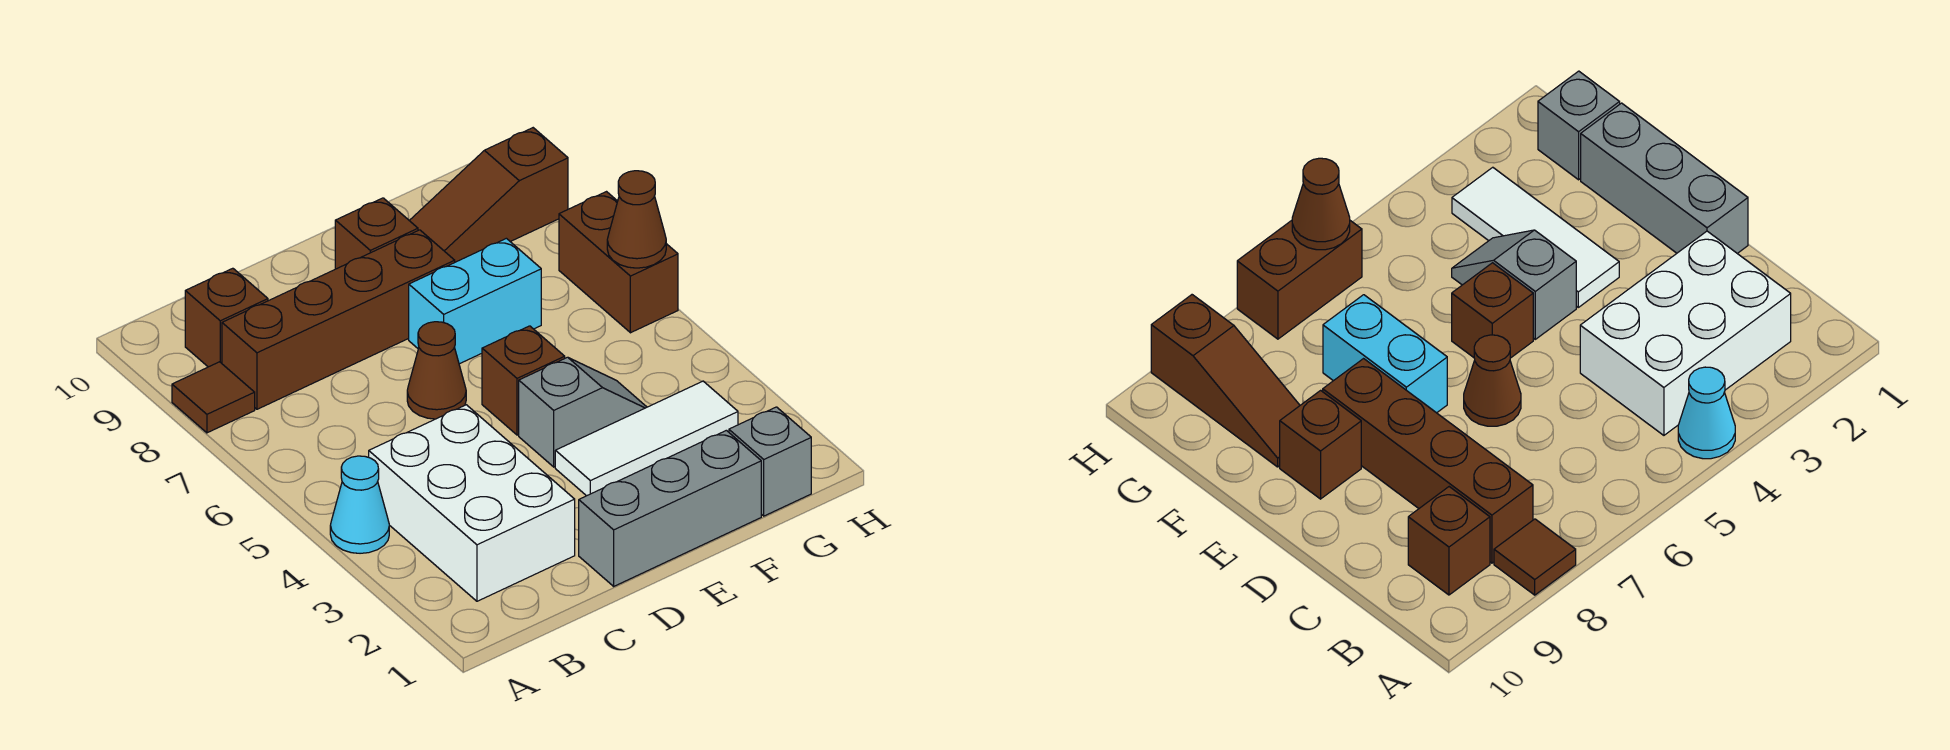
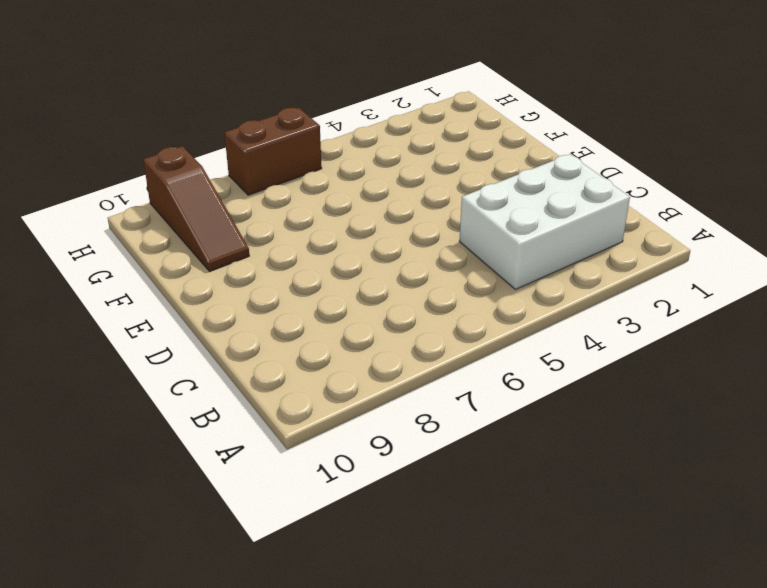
none -> cyan 1x1 cone [330,456,389,553]
none -> brown 1x1 tile [172,362,255,433]
none -> brown 1x4 brick [222,230,455,409]

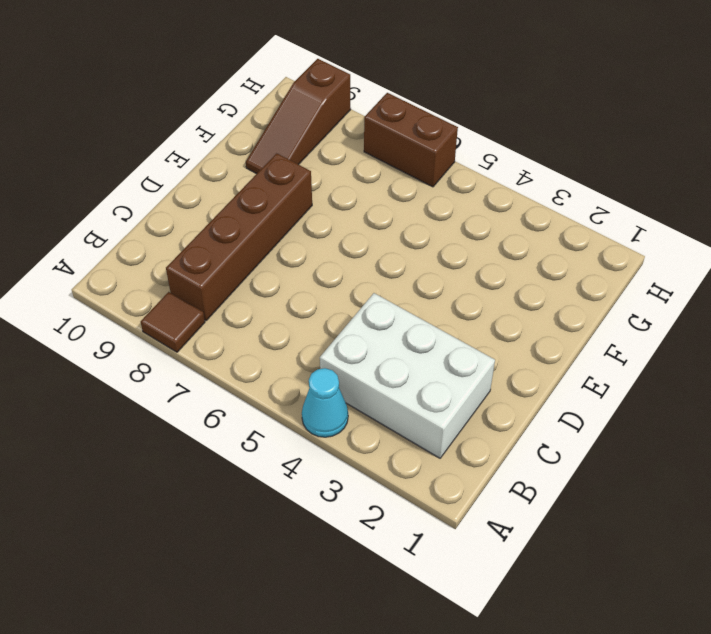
none -> brown 1x1 brick [185,268,268,367]
none -> grey 1x3 brick [579,430,761,586]
none -> brown 1x1 cone [407,322,466,419]

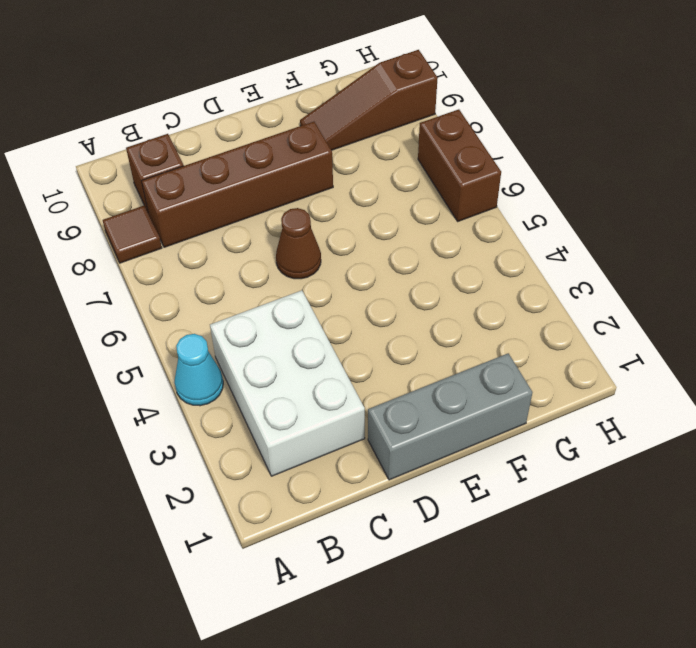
none -> white 1x3 tile [555,381,738,496]
none -> grey 1x2 slope [519,357,647,467]
none -> brown 1x1 brick [482,326,565,435]

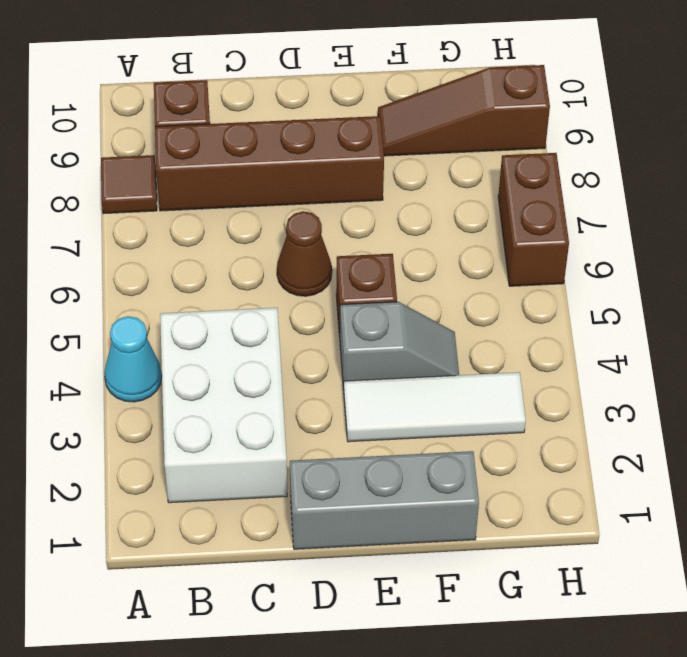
none -> cyan 1x2 brick [409,238,541,364]
none -> brown 1x1 brick [335,198,418,269]
none -> grey 1x1 brick [729,407,811,516]

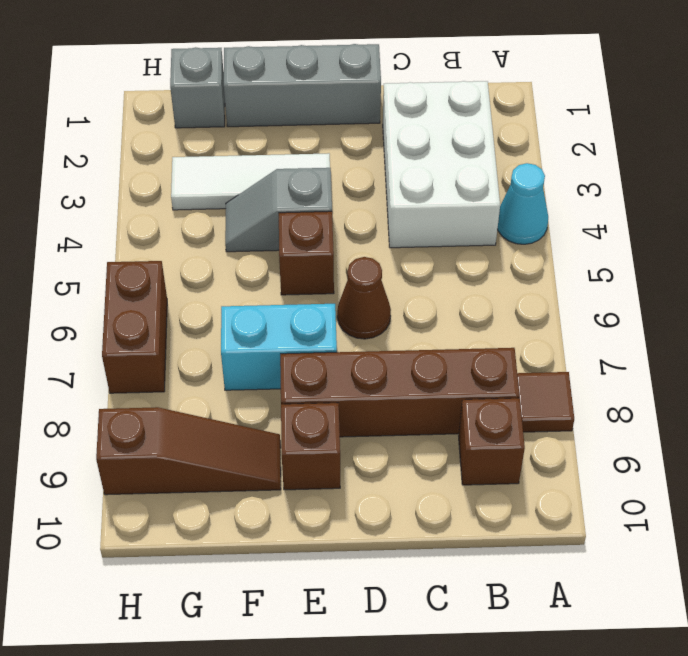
none -> brown 1x1 cone [607,171,666,268]

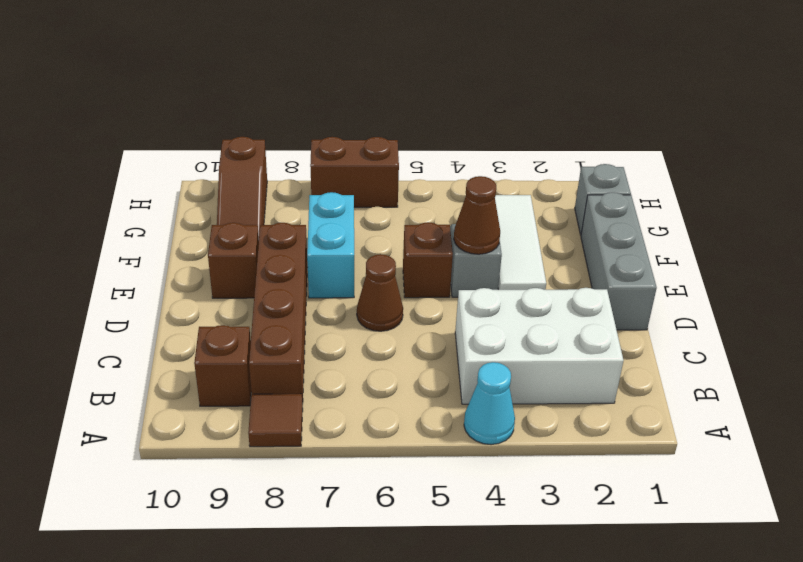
brown 1x1 cone [454,176,500,254] -> brown 1x1 cone moved to [607,171,666,268]

